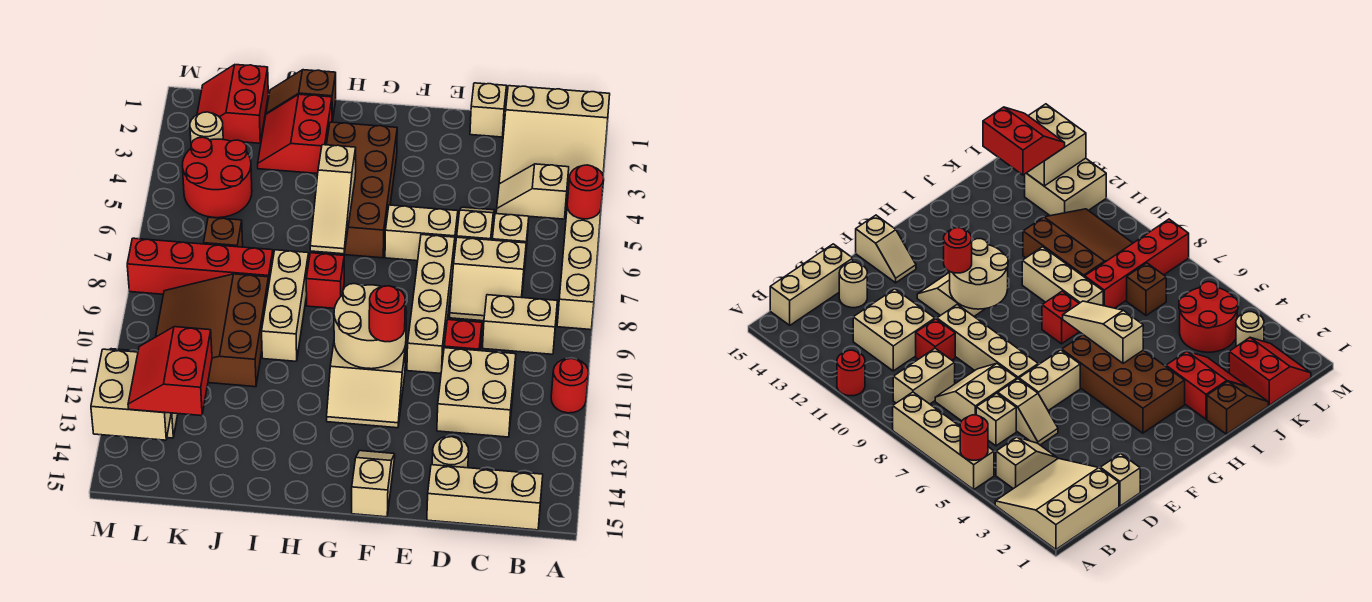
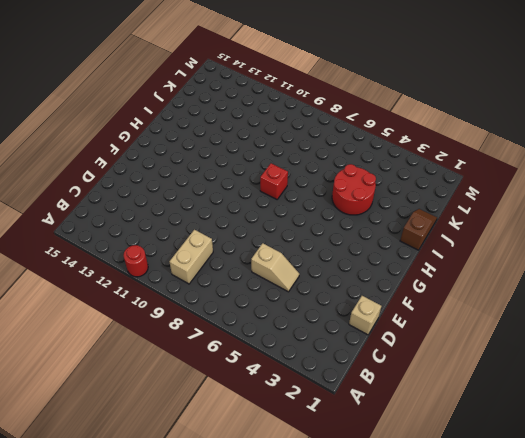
red 2x2 round brick [332,164,376,215] -> red 2x2 round brick moved to [182,137,252,218]
none -> tan 3x3 slope [499,86,610,193]
none -> tan 1x4 brick [557,207,601,330]
none -> tan 1x2 slope [496,164,569,219]
none -> tan 1x3 brick [427,465,543,530]

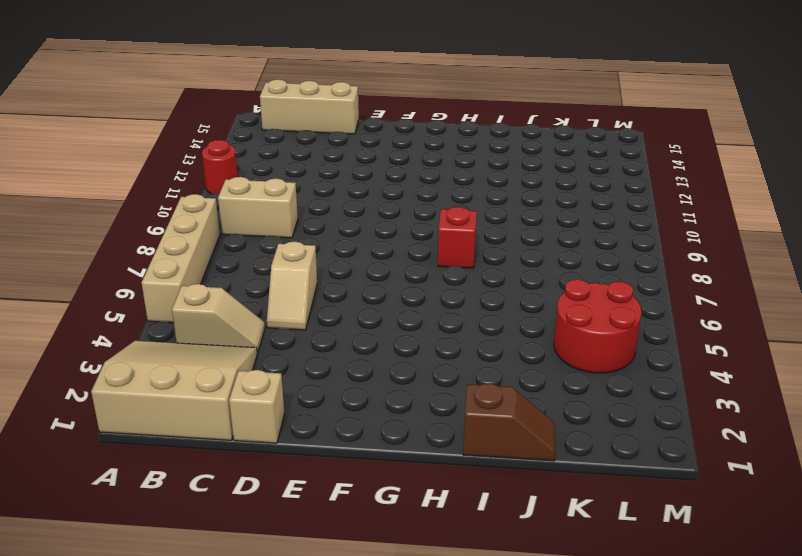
none -> tan 1x1 brick [492,214,529,260]
none -> tan 2x2 slope [450,237,526,321]
none -> tan 2x2 brick [437,348,516,437]
none -> red 1x1 brick [444,320,482,351]

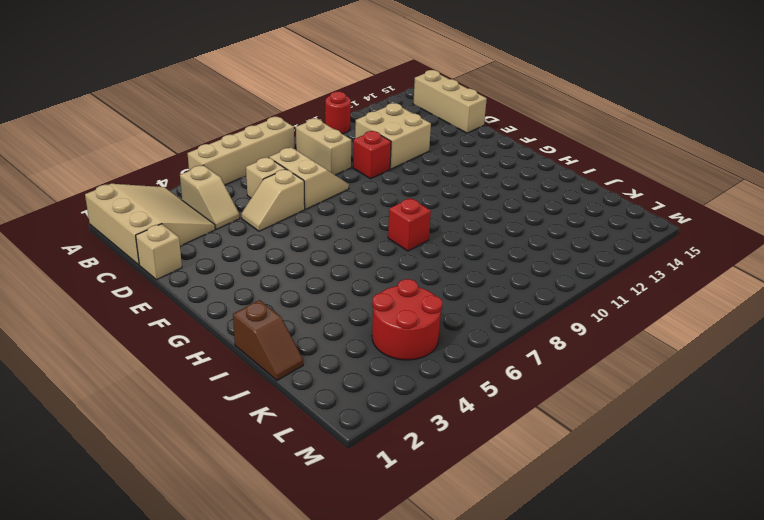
none -> tan 1x1 round brick [432,436,469,468]
none -> tan 1x2 brick [385,205,458,261]
none -> tan 1x4 brick [407,235,455,373]
none -> tan 2x2 slope [327,344,406,428]

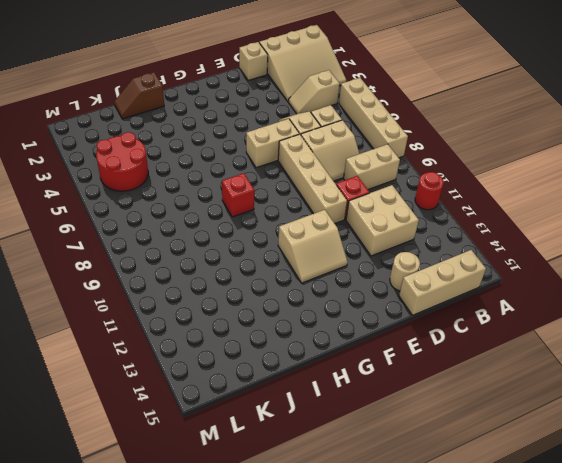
none -> tan 1x2 slope [352,451,395,517]
none -> brown 2x4 brick [317,122,397,258]
none -> red 2x2 slope [258,94,332,174]
none -> tan 1x3 brick [262,250,309,361]

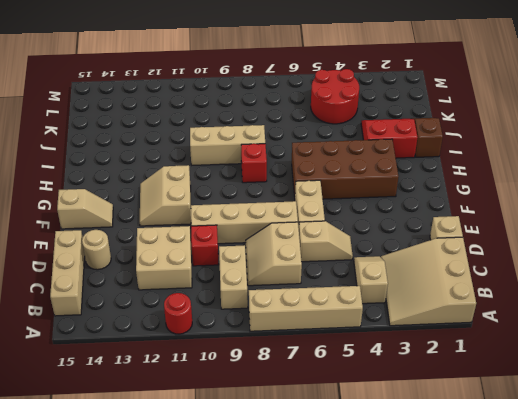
none -> tan 1x1 brick [492,214,529,260]
none -> red 1x4 brick [127,238,273,294]
none -> brown 3x3 slope [156,274,269,387]
none -> red 2x2 slope [197,65,268,143]

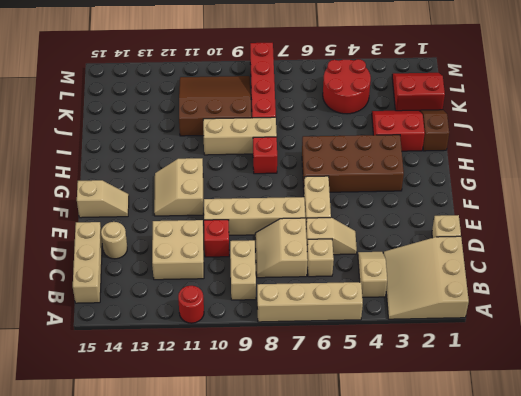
none -> brown 1x1 brick [204,217,243,247]
none -> tan 1x1 round brick [190,112,223,143]
none -> tan 2x2 brick [1025,158,1106,216]
none -> red 1x1 round brick [567,165,604,219]

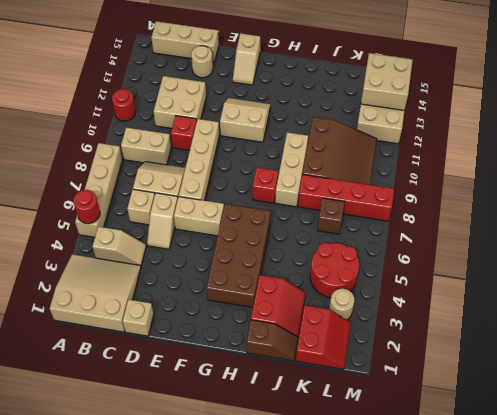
none -> tan 2x2 round brick [334,284,407,369]
none -> tan 1x3 slope [310,145,356,254]
none -> red 1x1 round brick [369,286,405,342]
none -> red 2x2 slope [128,327,212,416]

